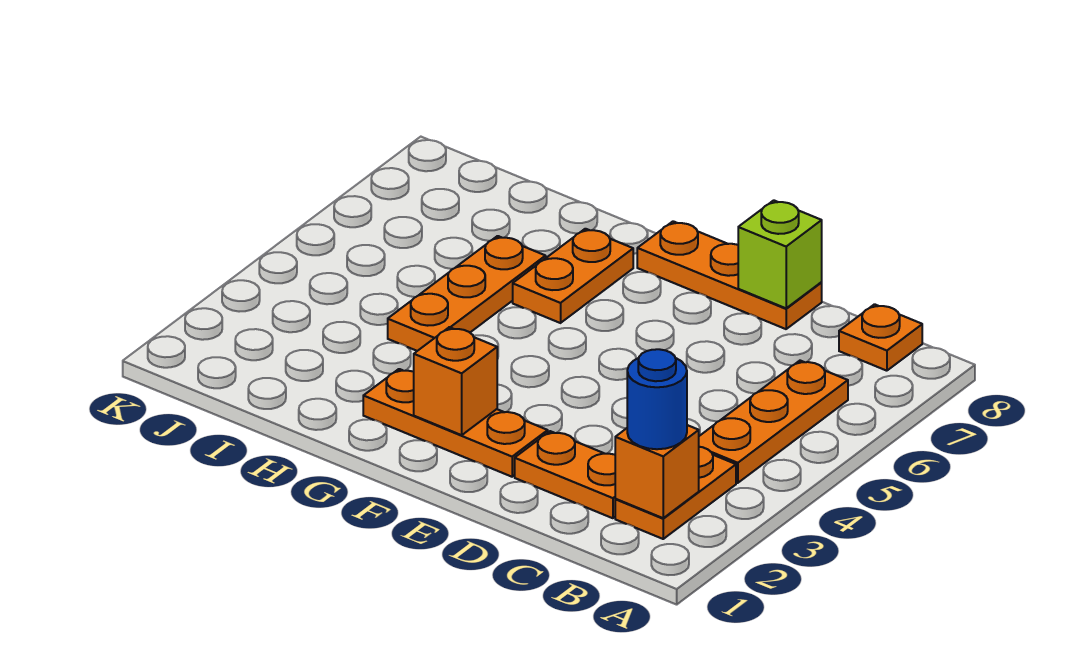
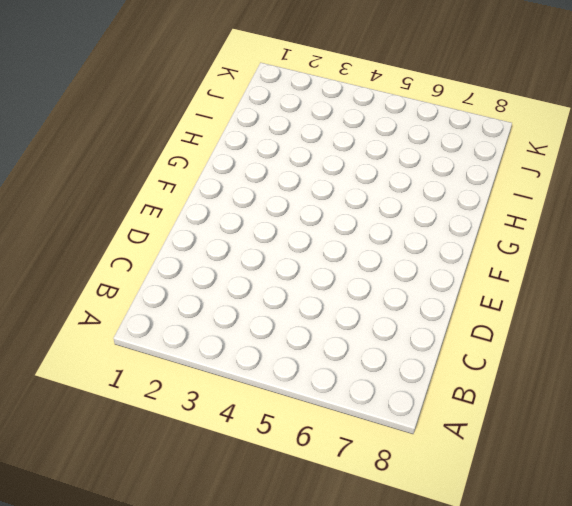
none -> orange 1x2 plate [615,447,736,539]
none -> orange 1x3 plate [699,361,848,483]
none -> orange 1x1 plate [839,304,922,371]

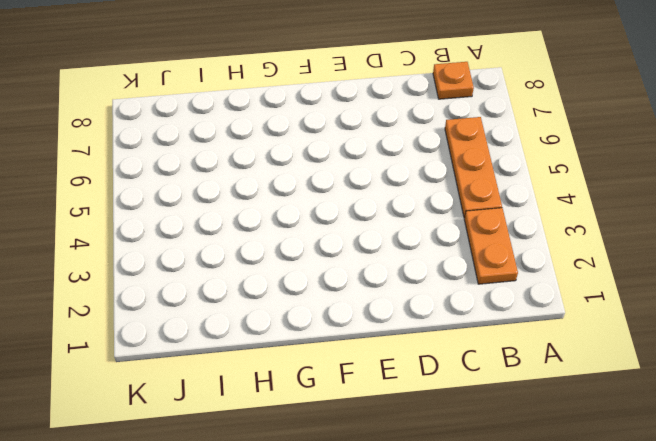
none -> orange 1x2 plate [515,431,616,518]
none -> orange 1x3 plate [637,221,822,329]
none -> orange 1x3 plate [363,369,548,477]

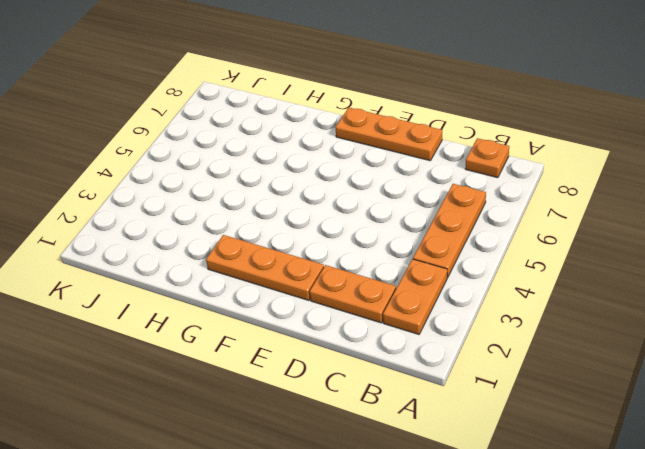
none -> orange 1x2 plate [513,229,633,323]
none -> orange 1x3 plate [388,236,546,351]
none -> orange 1x1 brick [615,425,699,518]

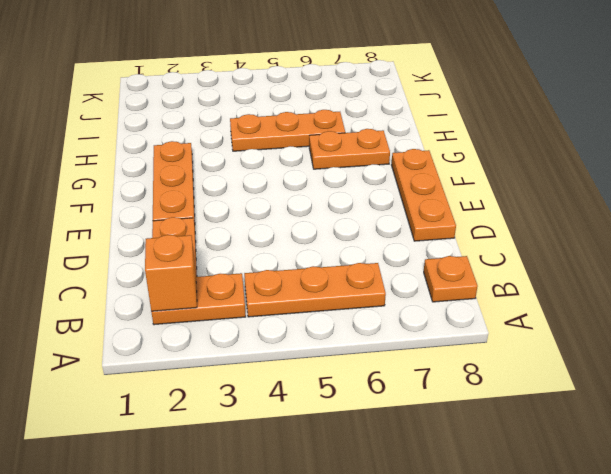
none -> lime 1x1 brick [738,200,822,308]
none -> orange 1x1 brick [414,327,497,435]
none -> blue 1x1 round brick [627,349,687,449]

